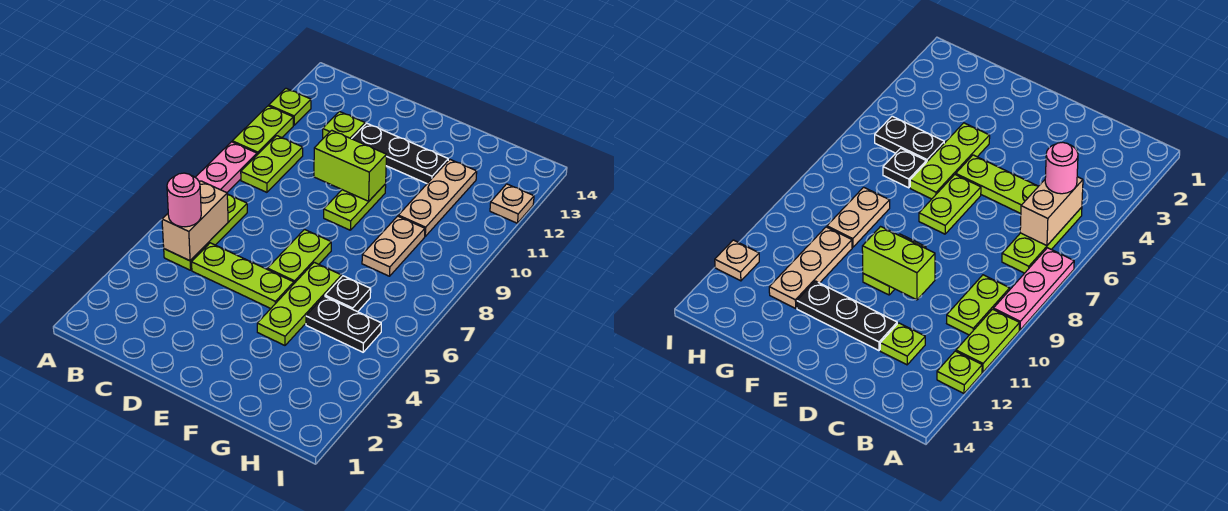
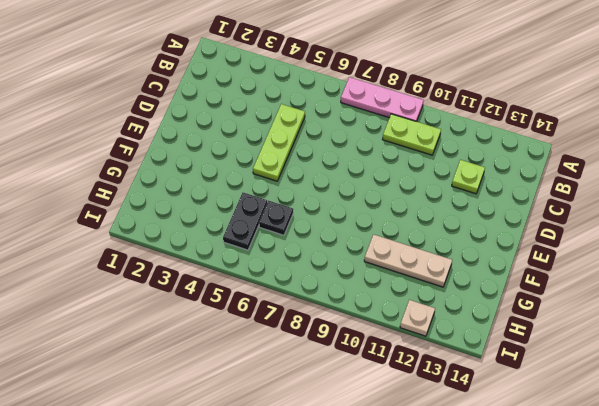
none -> lime 1x2 plate [232,106,293,155]
none -> lime 1x1 plate [269,88,311,125]
none -> lime 1x3 plate [164,194,247,270]

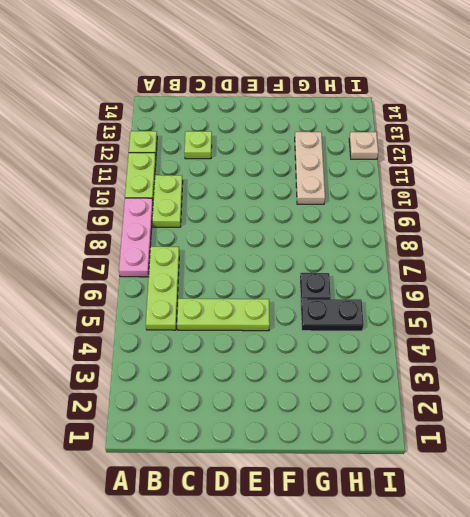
none -> black 1x3 plate [352,123,448,183]
none -> lime 1x2 plate [267,230,331,283]
none -> lime 1x2 plate [324,184,386,230]

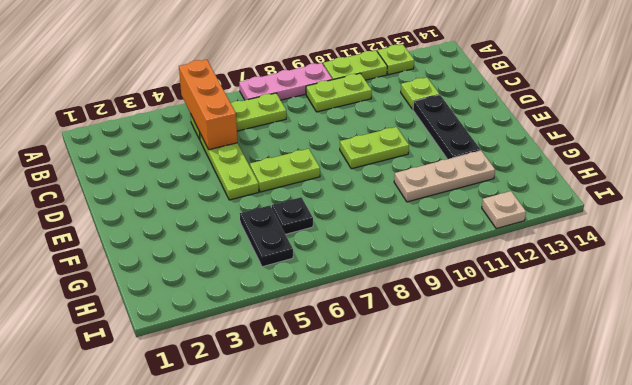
orange 1x3 brick [179,60,237,150] -> tan 1x2 brick [162,181,228,261]
none -> lime 1x3 plate [257,262,342,345]
none -> tan 1x2 plate [362,216,425,276]
none -> lime 1x2 brick [314,130,386,201]

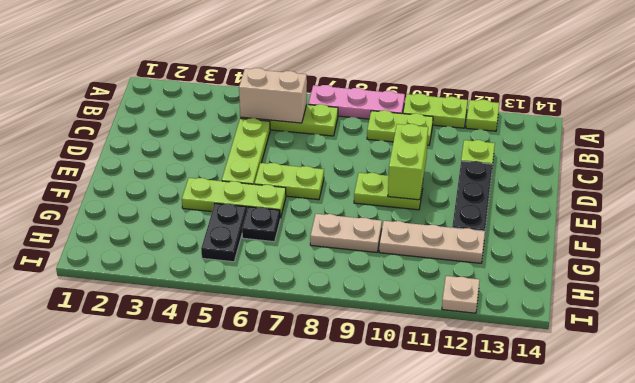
none -> pink 1x1 round brick [167,173,201,227]

